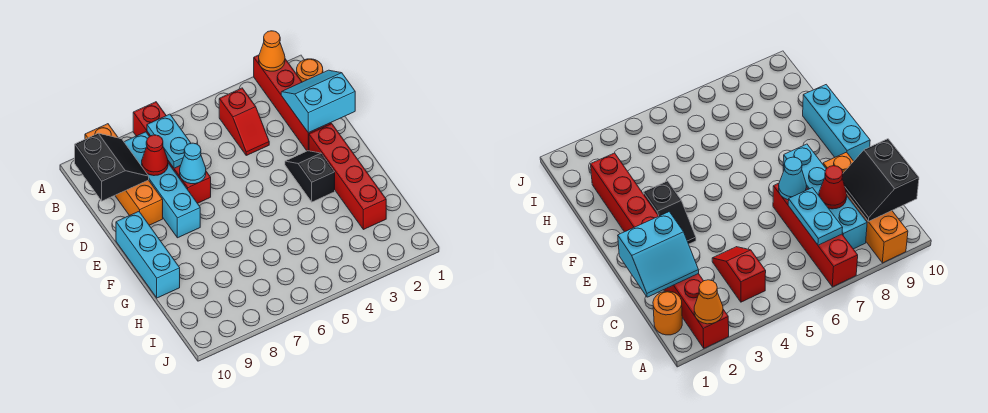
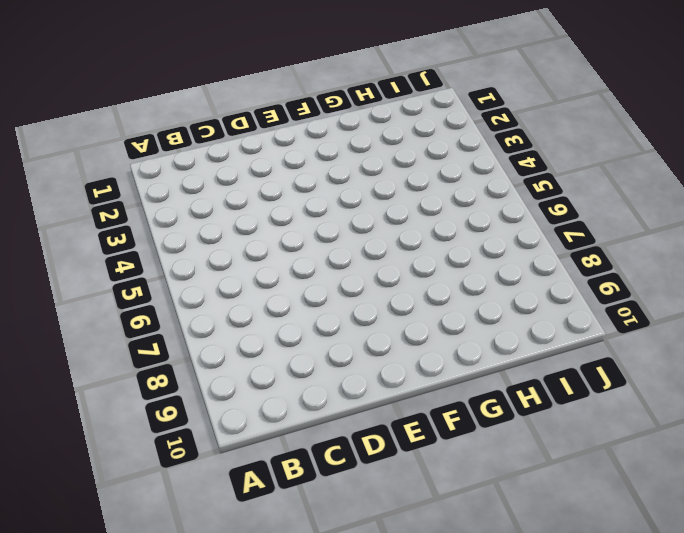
none -> red 1x4 brick [254,55,331,151]
none -> red 1x4 brick [133,102,211,203]
none -> orange 1x4 brick [85,124,163,225]

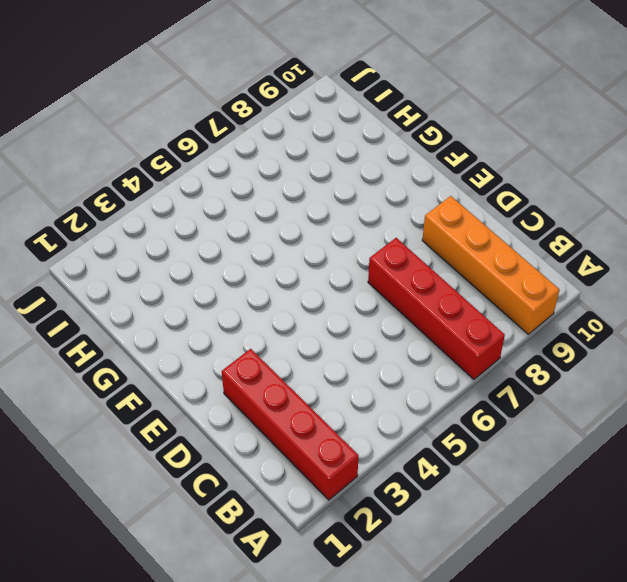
none -> orange 1x1 round brick [297,59,323,82]
none -> red 1x2 slope [219,88,269,155]
none -> cyan 1x4 brick [124,132,200,238]

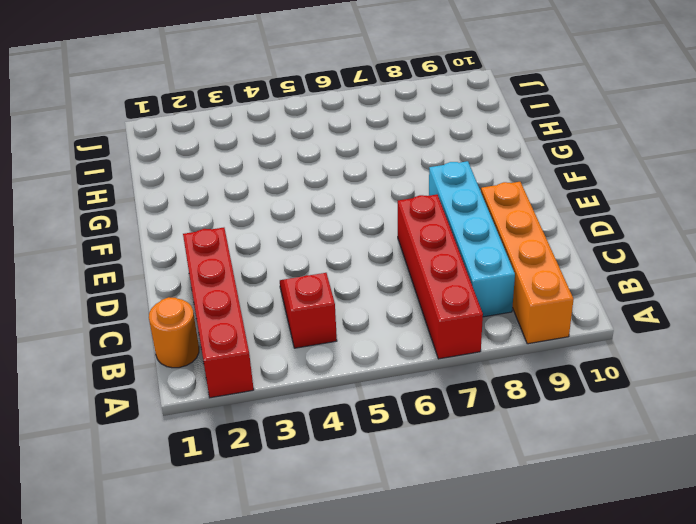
none -> red 1x4 brick [309,124,386,230]
none -> black 1x2 slope [285,151,335,202]
none -> cyan 1x3 brick [116,212,180,298]

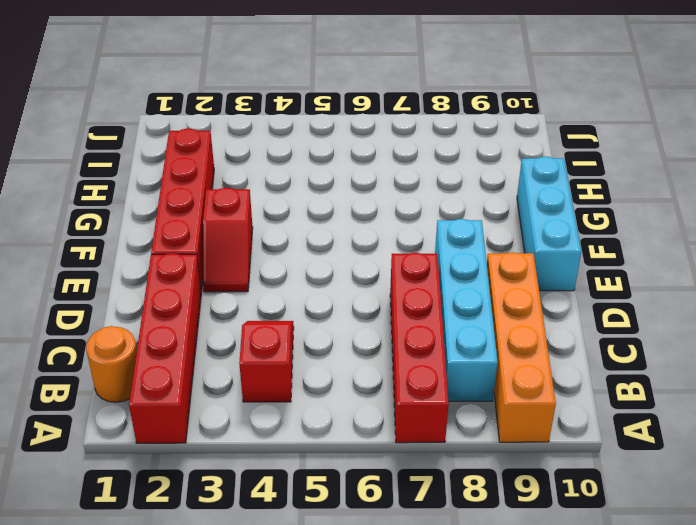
red 1x2 slope [203,188,253,292] -> black 1x2 slope [285,151,335,202]
none -> orange 1x1 cone [259,31,285,71]
none -> cyan 1x2 plate [147,114,191,168]
none -> black 2x2 slope [75,133,149,201]

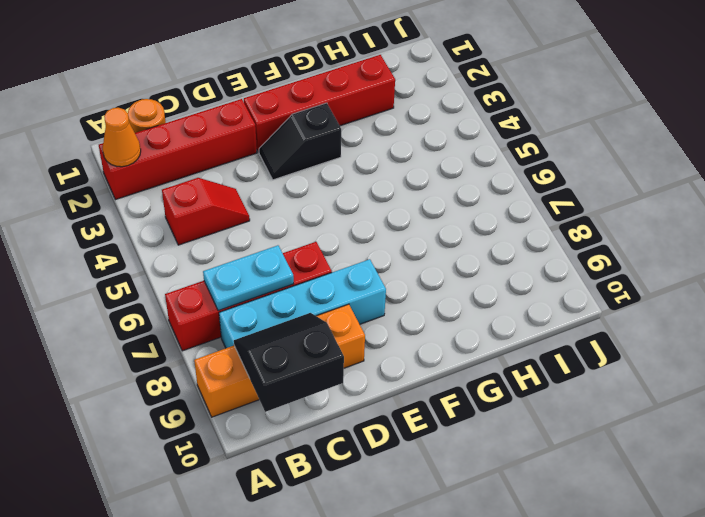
none -> cyan 1x3 brick [116,212,180,298]
none -> cyan 2x2 slope [281,70,355,133]
none -> red 1x1 cone [142,135,168,176]

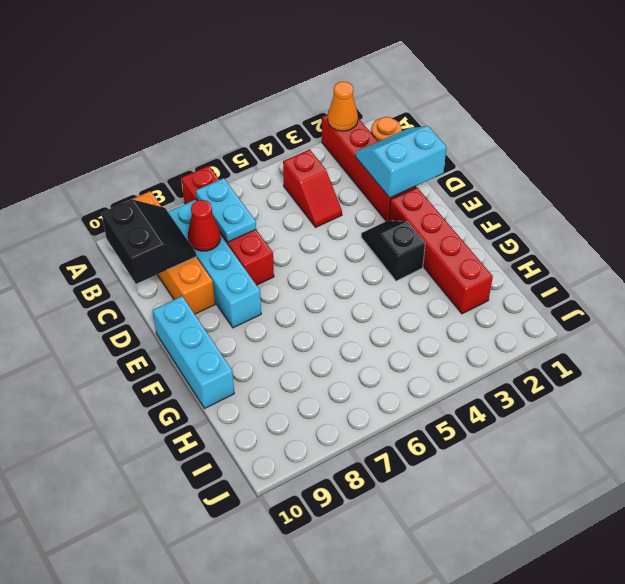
none -> cyan 1x1 cone [180,143,206,184]

